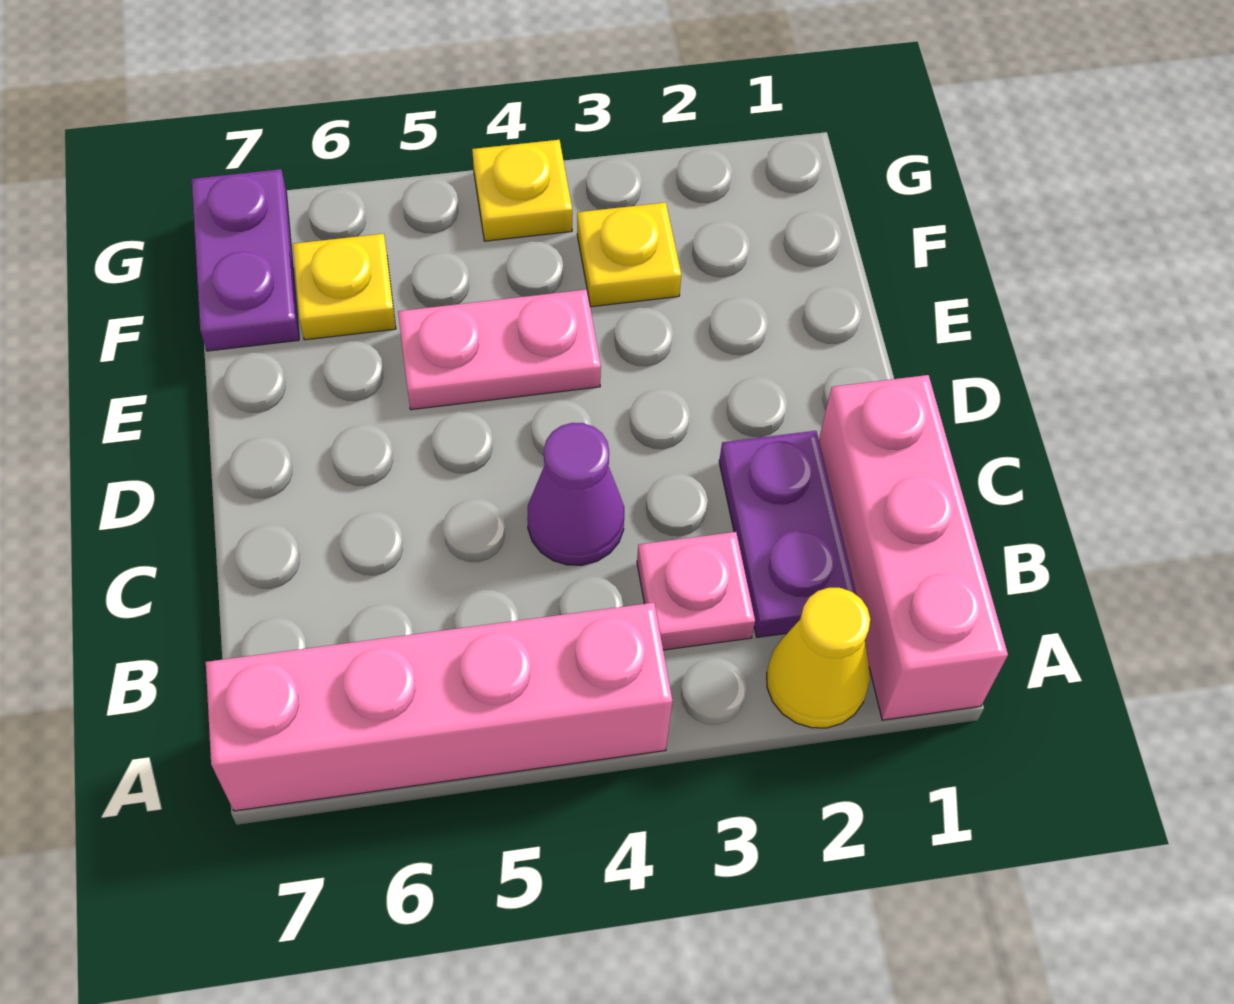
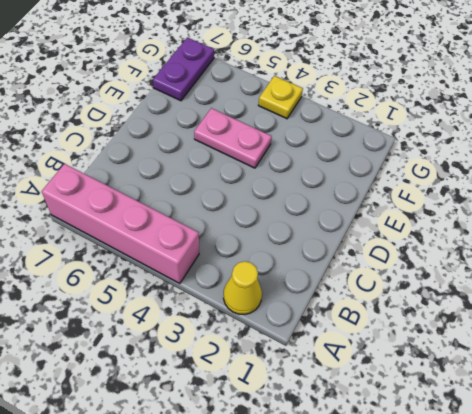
none -> pink 1x3 brick [819,375,1008,720]
none -> purple 1x2 plate [719,431,857,637]

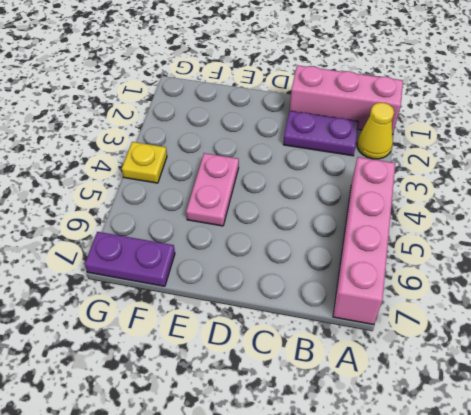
none -> pink 1x1 plate [637,532,755,650]
none -> purple 1x1 cone [527,423,624,565]

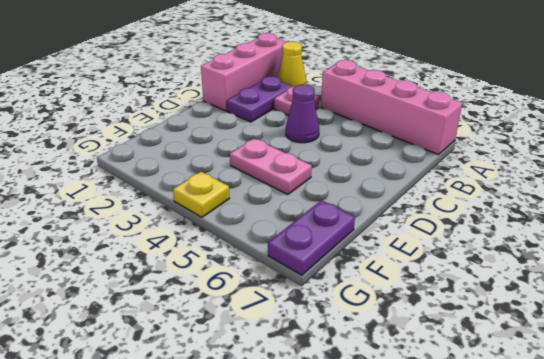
none -> yellow 1x1 plate [577,202,681,307]
none -> yellow 1x1 plate [293,234,396,340]

